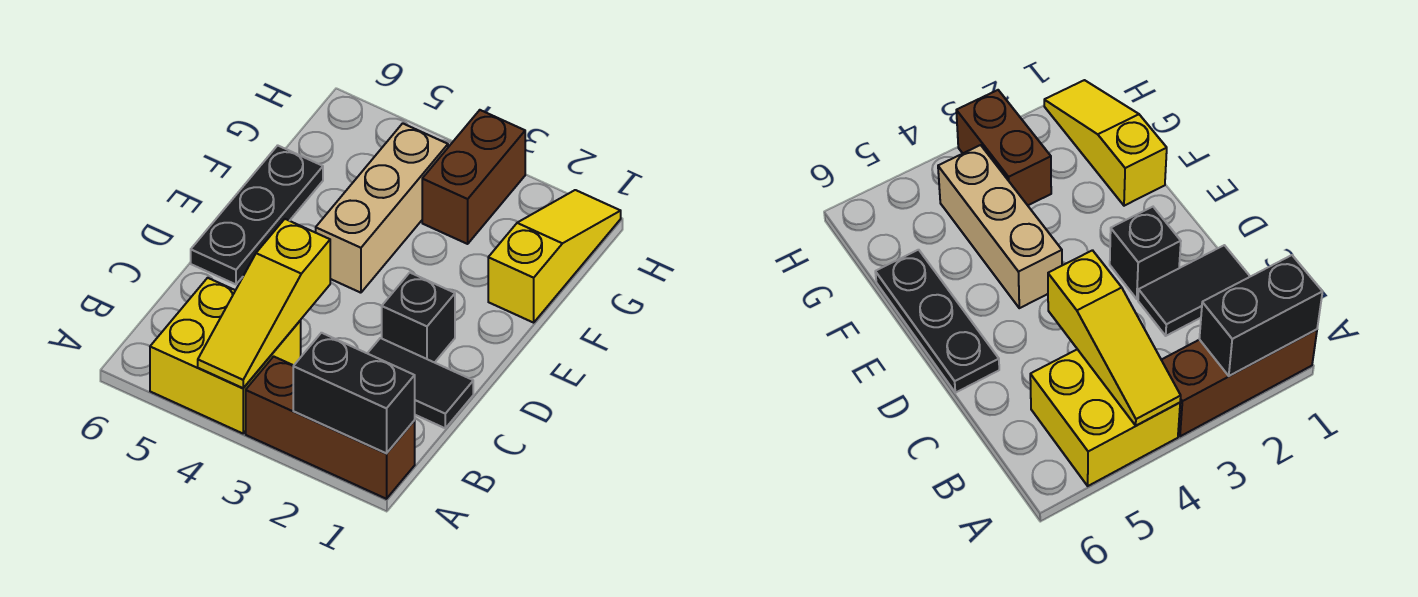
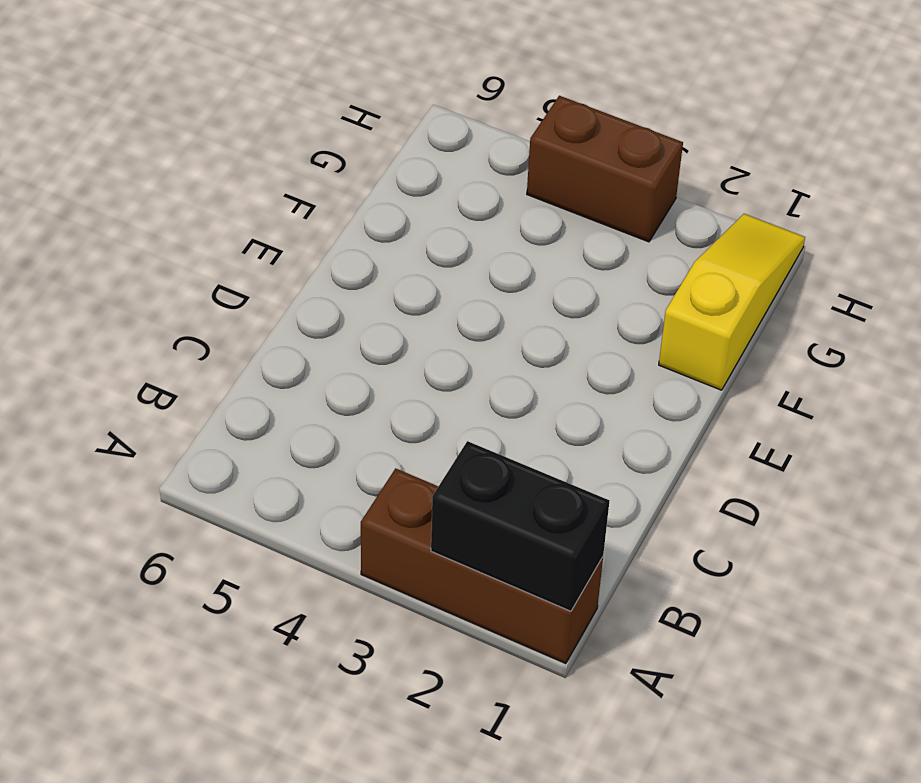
brown 1x2 brick [527,96,683,242] -> brown 1x2 brick turned to [422,110,525,244]
none -> yellow 2x2 brick [150,278,301,433]
none -> black 1x2 tile [367,338,473,428]

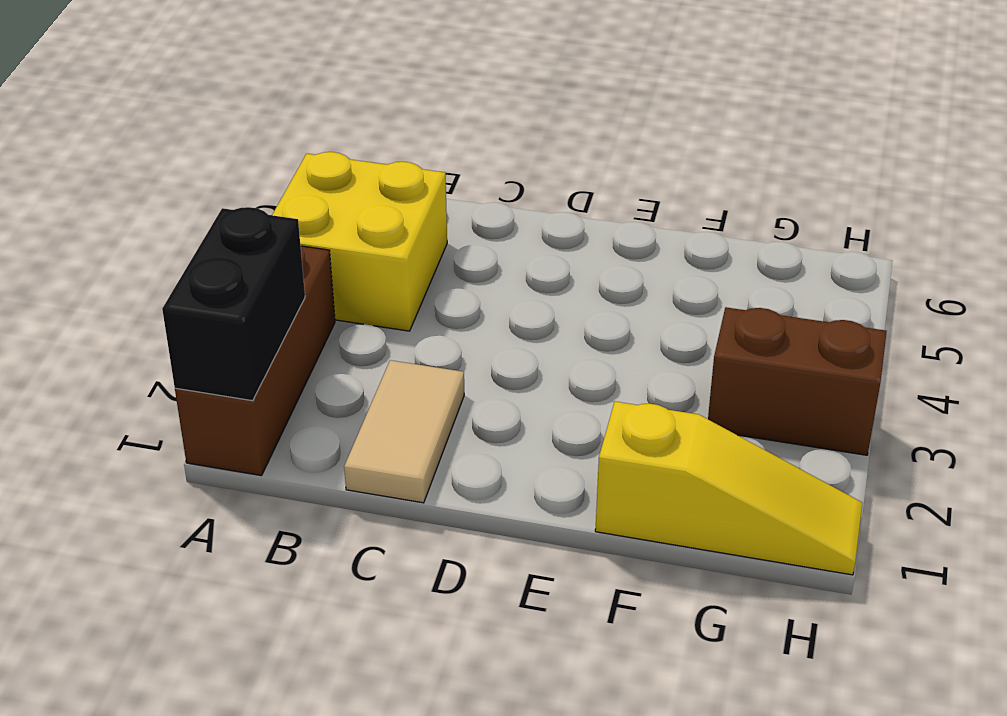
tan 1x2 tile [344,360,464,503] -> black 1x2 tile [367,338,473,428]
none -> black 1x1 brick [382,273,455,363]
none -> black 1x3 plate [191,145,323,284]

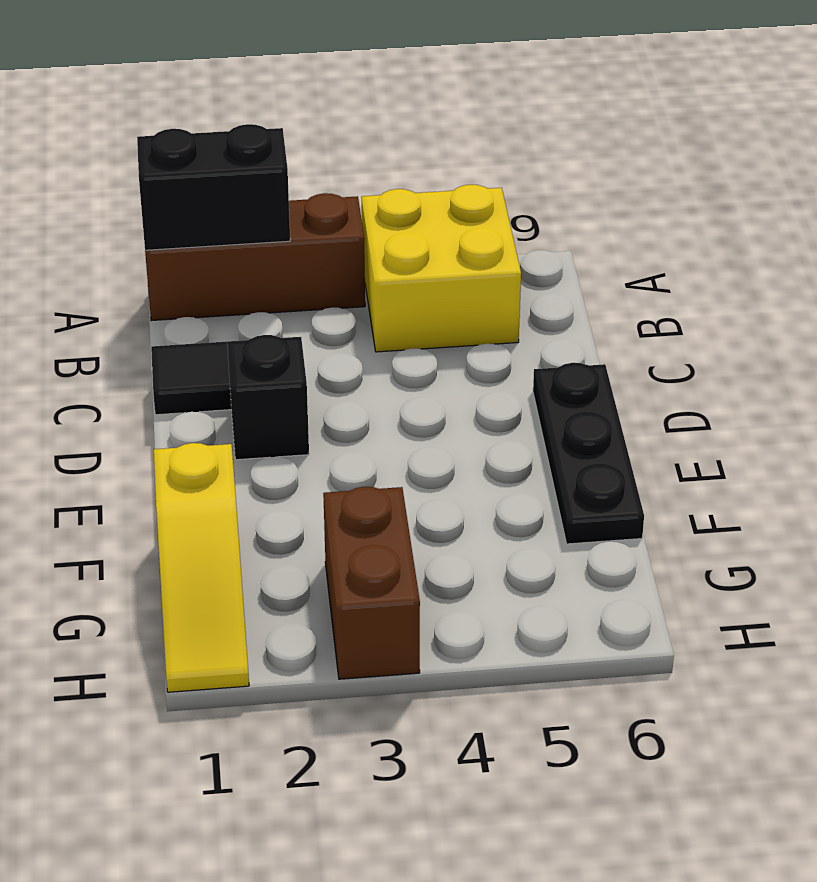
none -> tan 1x3 brick [316,123,448,293]
none -> yellow 1x3 slope [198,219,330,388]

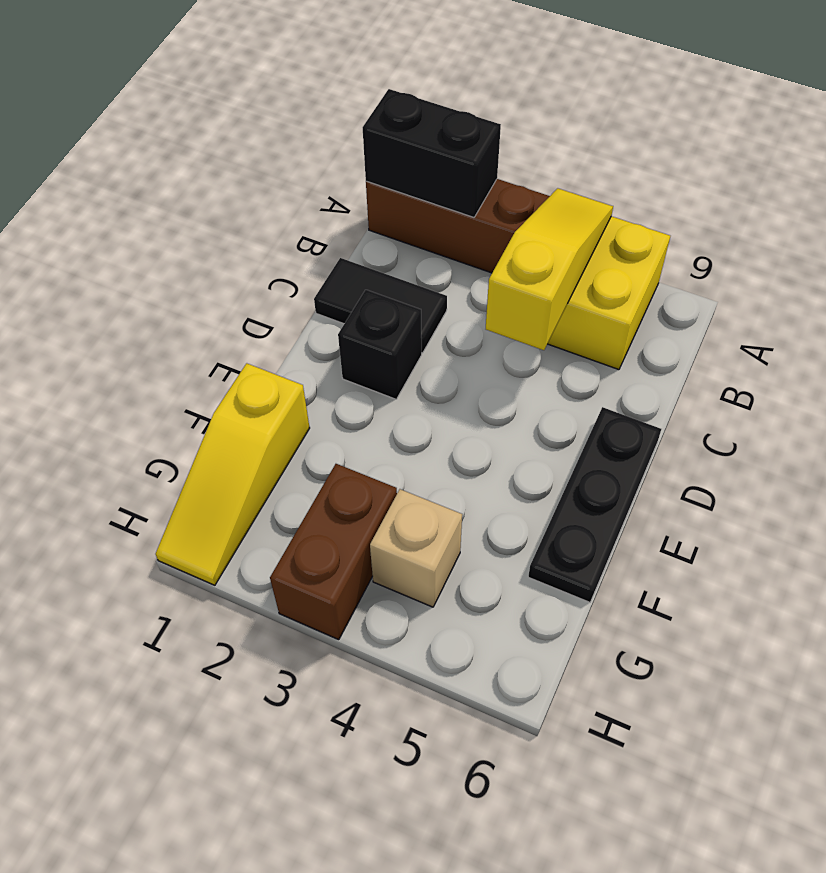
tan 1x1 brick [370,489,462,607] -> tan 1x3 brick [316,123,448,293]

